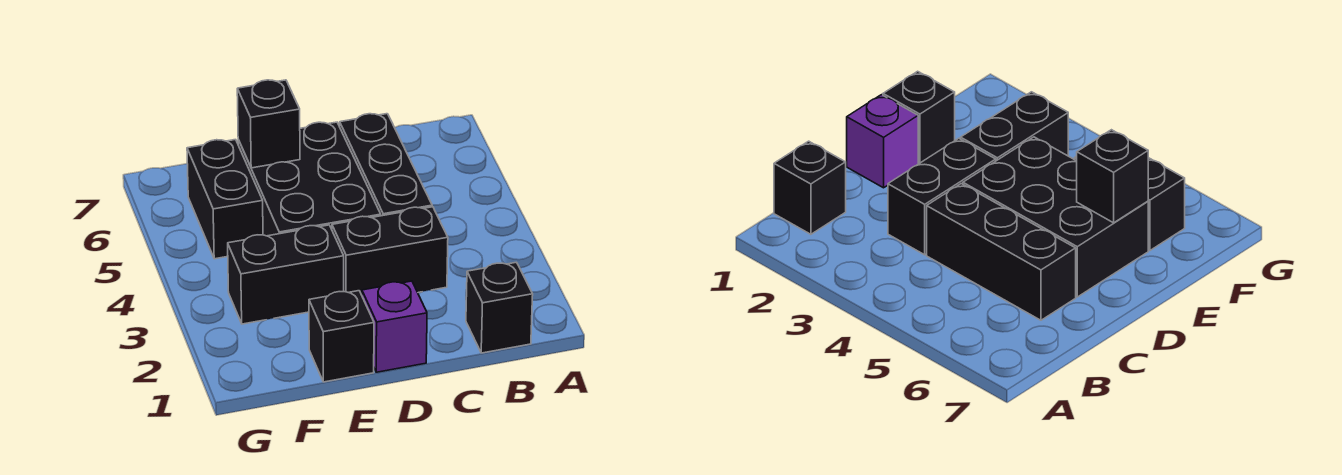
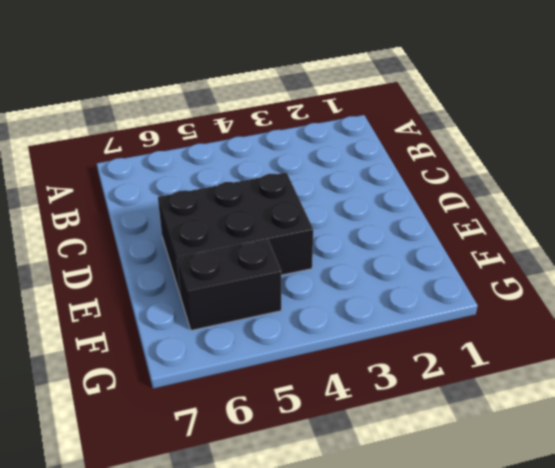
none -> black 1x1 brick [466,262,533,353]
none -> black 1x2 brick [332,207,448,295]

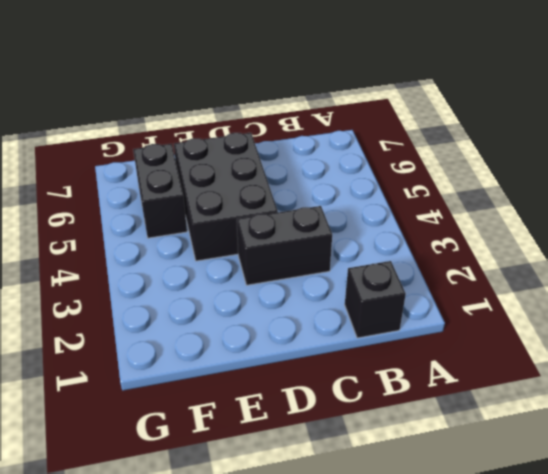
none -> black 1x3 brick [340,114,432,216]
none -> purple 1x1 brick [362,281,427,372]

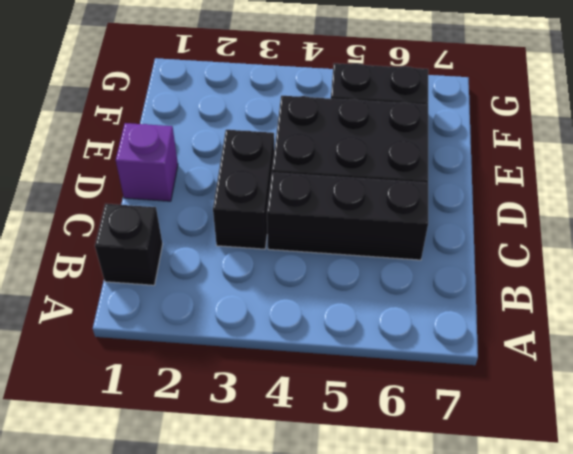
none -> black 1x1 brick [309,291,374,382]
none -> black 1x2 brick [228,225,344,324]

